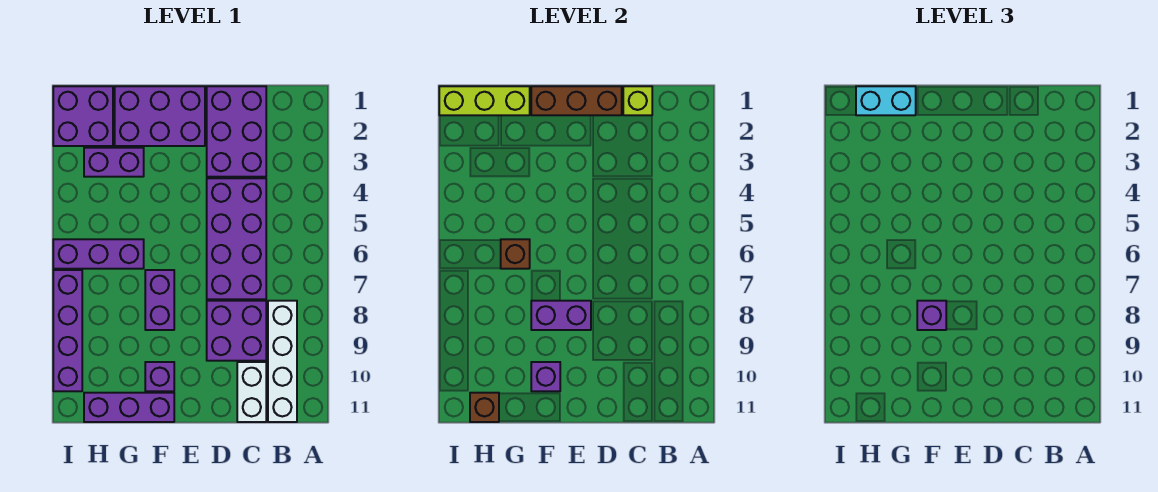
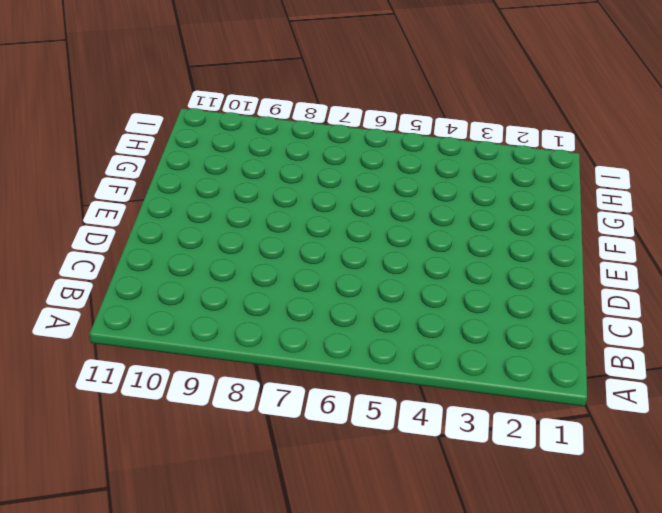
none -> white 1x4 brick [268,301,297,422]
none -> purple 2x3 brick [207,86,266,177]
none -> purple 2x4 brick [207,178,266,299]

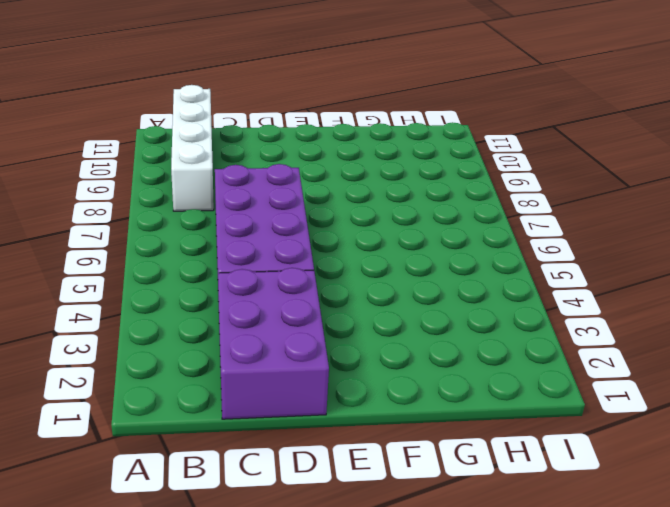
none -> purple 2x2 brick [207,301,266,361]
none -> white 1x2 brick [237,362,266,422]
none -> purple 2x3 brick [115,86,205,146]

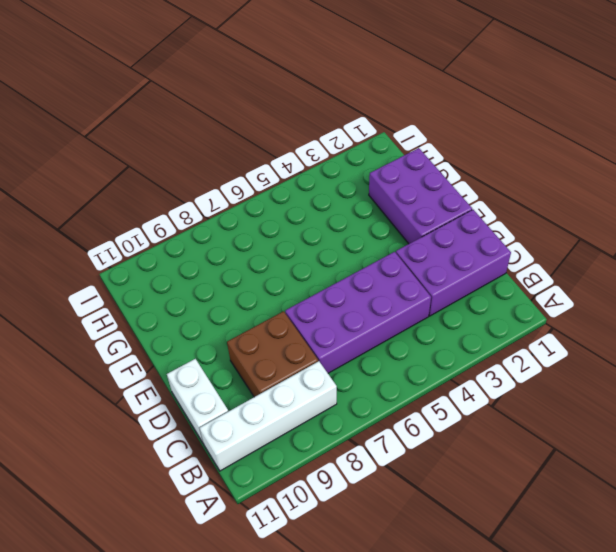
brown 2x2 brick [227,311,318,397] -> purple 2x2 brick [207,301,266,361]
white 1x2 brick [167,359,228,443] -> white 1x2 brick turned to [237,362,266,422]
none -> purple 1x2 brick [145,270,174,330]
none -> purple 1x1 brick [145,362,174,391]
none -> purple 1x3 brick [84,393,174,422]

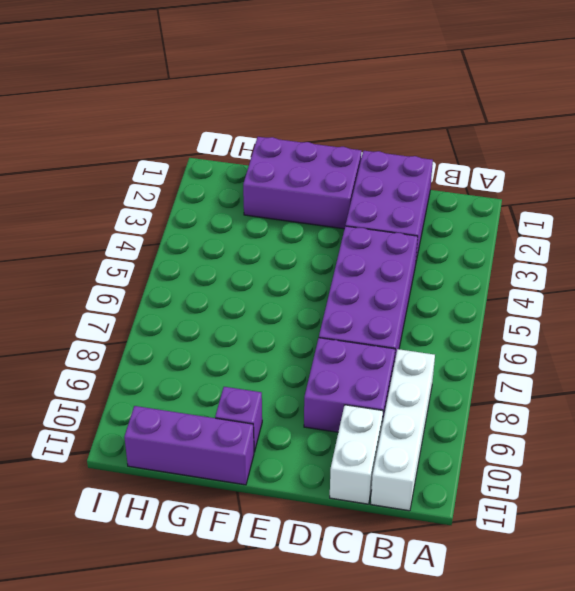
none -> purple 1x2 brick [145,270,174,330]
none -> purple 1x2 brick [84,148,144,177]
none -> purple 1x3 brick [53,239,144,269]

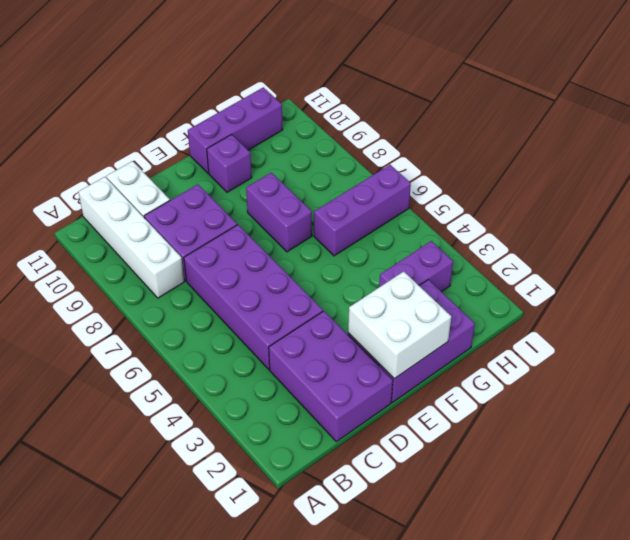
white 2x2 brick [348,271,451,379] -> brown 1x3 brick [531,86,622,115]
none -> purple 2x2 brick [53,86,113,146]
none -> purple 1x4 brick [53,270,82,391]
none -> lime 1x1 brick [623,86,652,115]

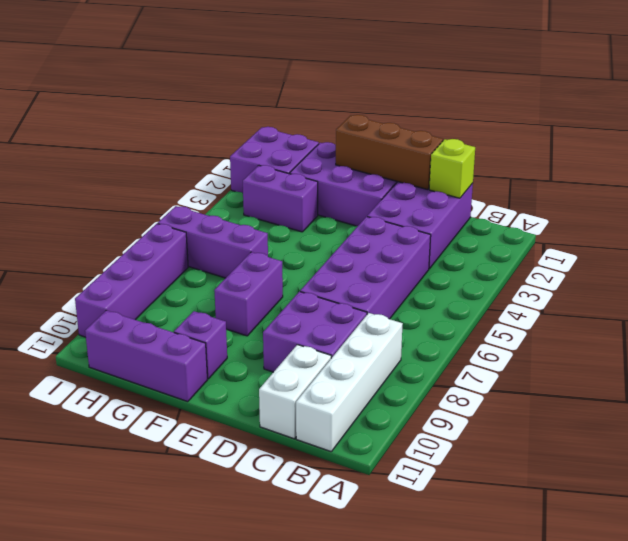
none -> purple 1x2 brick [531,301,591,330]
none -> purple 1x1 brick [531,362,560,391]
none -> lime 1x3 brick [439,86,530,115]

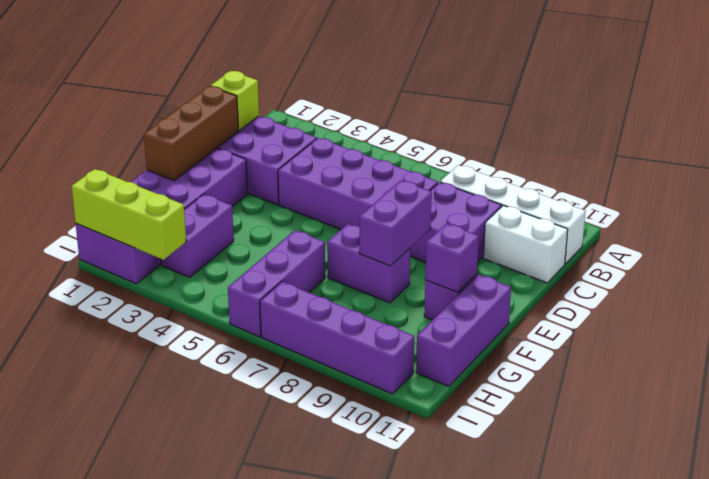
lime 1x3 brick [71,169,186,260] -> lime 1x3 brick turned to [439,86,530,115]
none -> brown 1x1 brick [501,239,530,269]
none -> brown 1x1 brick [470,393,499,422]
none -> purple 1x1 brick [917,301,946,330]

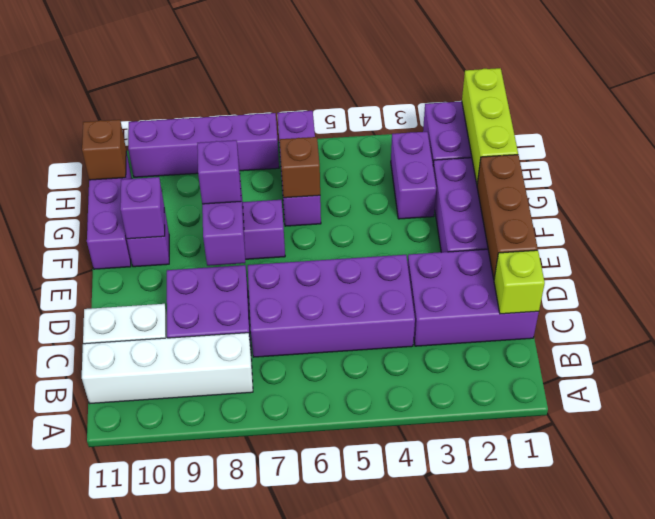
none -> cyan 1x2 brick [856,86,916,115]

